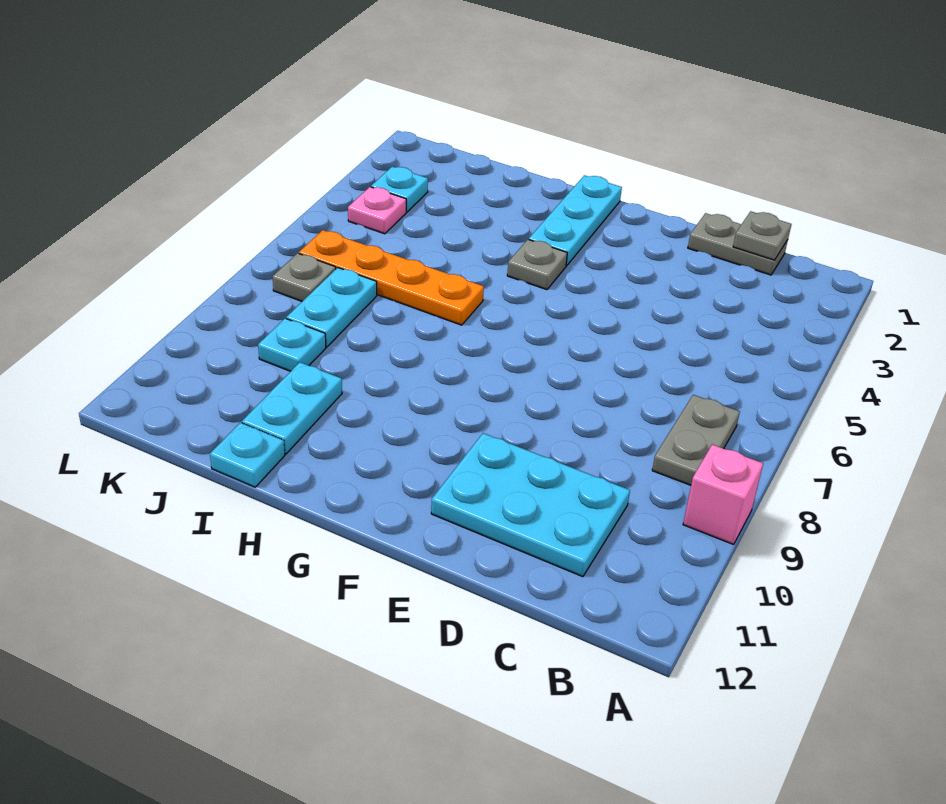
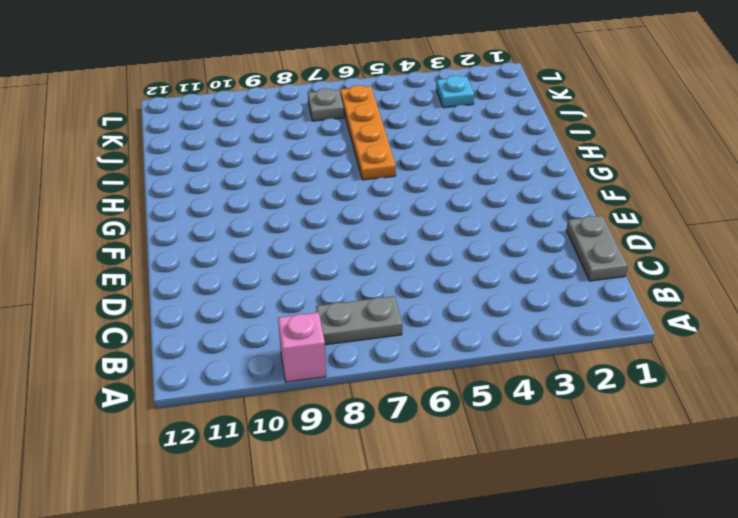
none -> cyan 2x3 plate [431,433,630,577]
none -> cyan 1x3 plate [529,175,622,266]
none -> grey 1x1 plate [507,239,567,290]

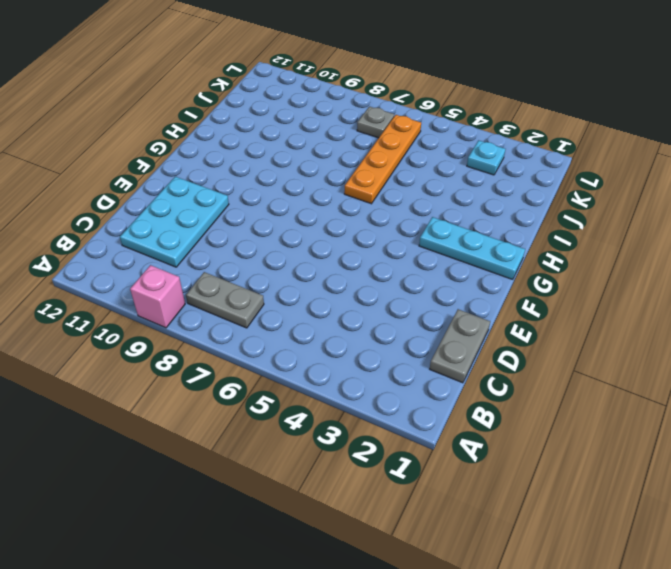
none -> grey 1x1 plate [507,239,567,290]
none -> cyan 1x2 plate [242,362,342,454]
none -> cyan 1x1 plate [210,423,285,487]

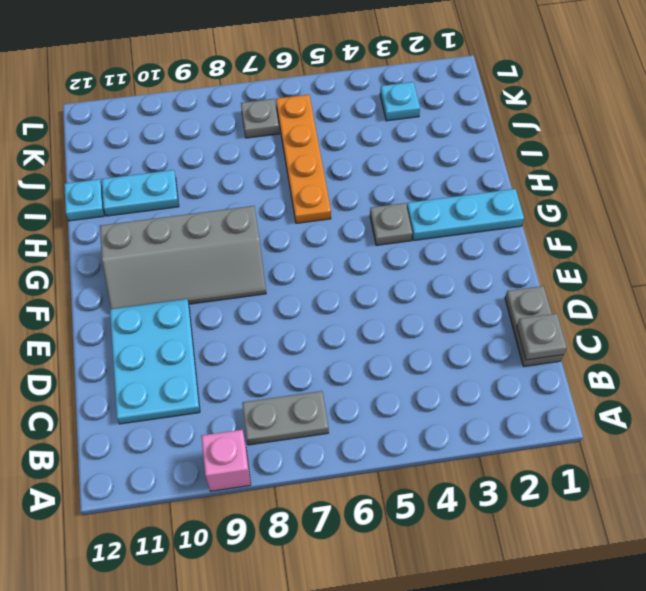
grey 2x4 slope [100,206,266,309] -> none
none -> cyan 1x2 plate [286,268,377,347]
none -> cyan 1x1 plate [258,318,326,371]
none -> pink 1x1 plate [348,187,406,234]

